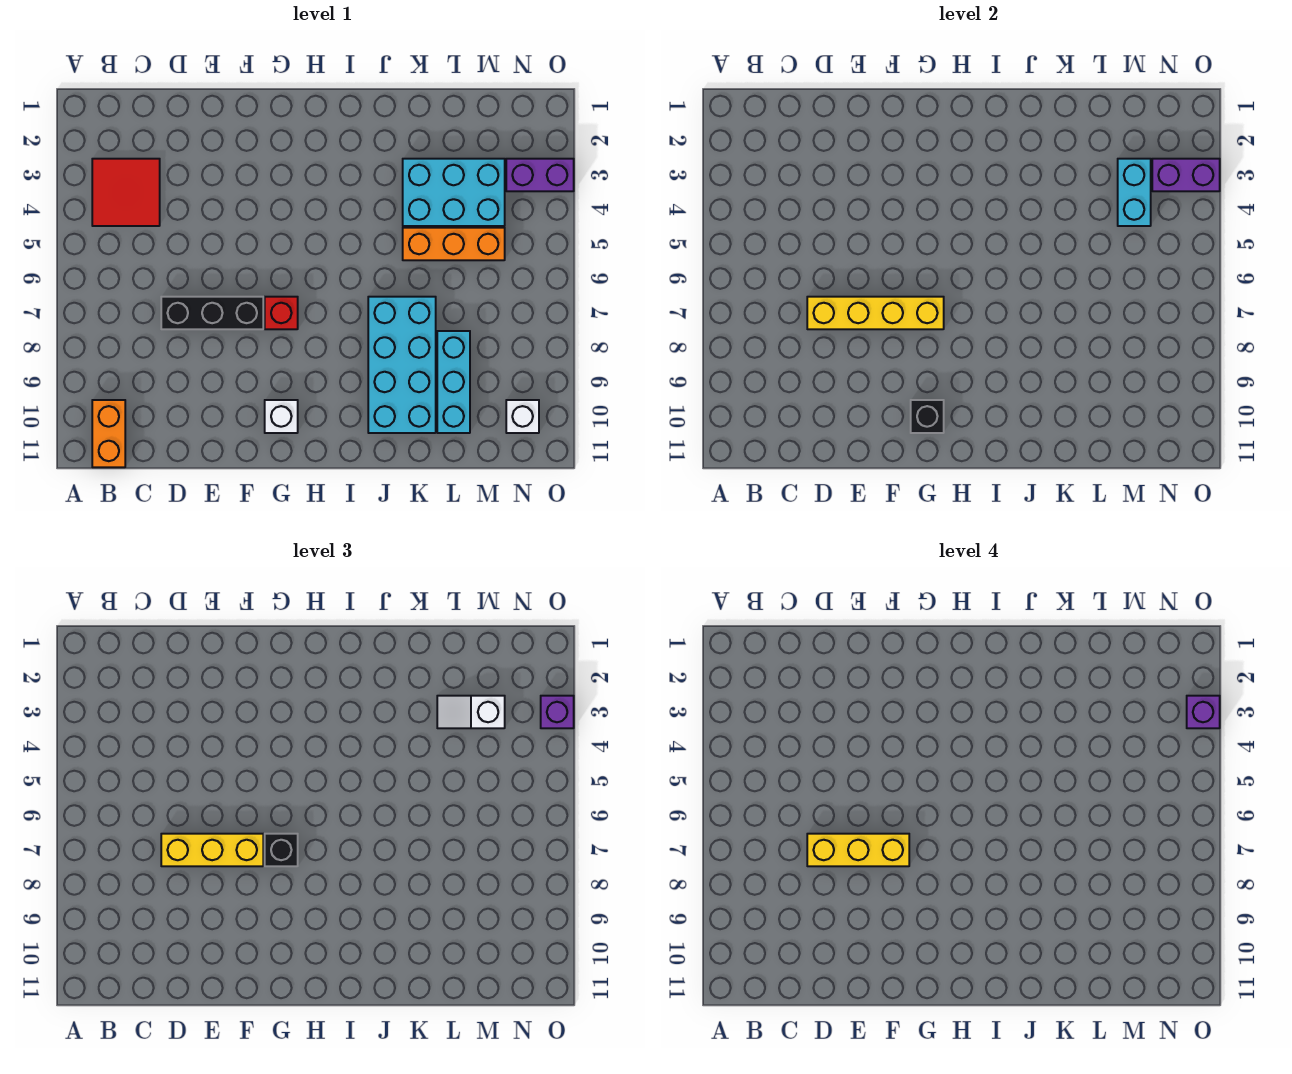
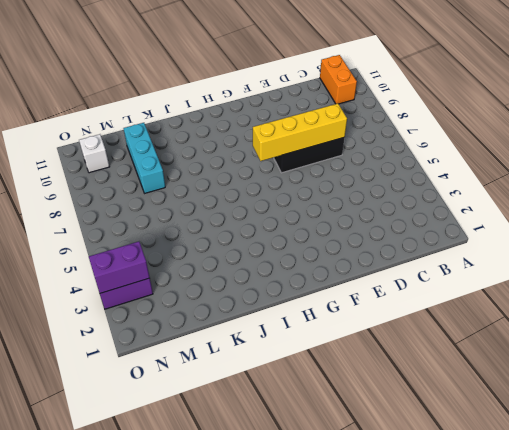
none -> red 2x2 tile [92,159,160,226]
none -> red 1x1 brick [265,297,298,329]
none -> white 1x1 brick [265,400,298,433]

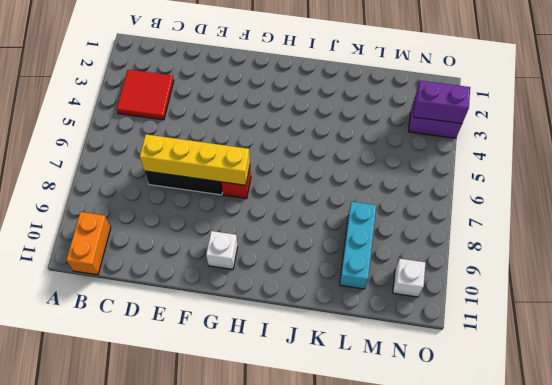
none -> cyan 2x4 brick [368,297,436,433]
none -> cyan 2x3 brick [403,159,505,226]
none -> orange 1x3 brick [403,228,505,260]

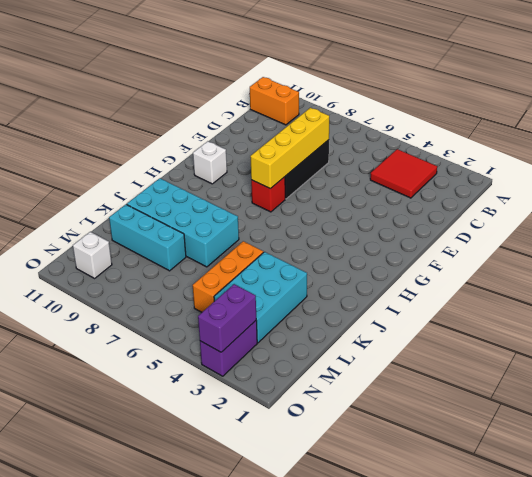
none -> black 1x1 brick [911,400,944,433]
none -> cyan 1x2 brick [1118,159,1151,226]
none -> yellow 1x3 brick [161,834,263,866]

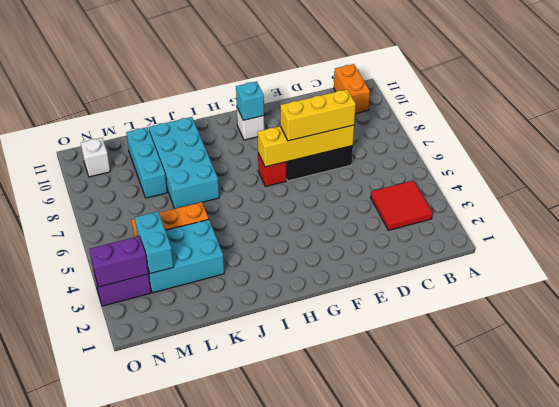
cyan 1x1 brick [236,81,264,120] -> black 1x1 brick [911,400,944,433]
none -> black 1x1 brick [265,834,298,866]
none -> white 1x2 slope [437,696,505,728]
none -> purple 1x1 brick [541,696,574,728]

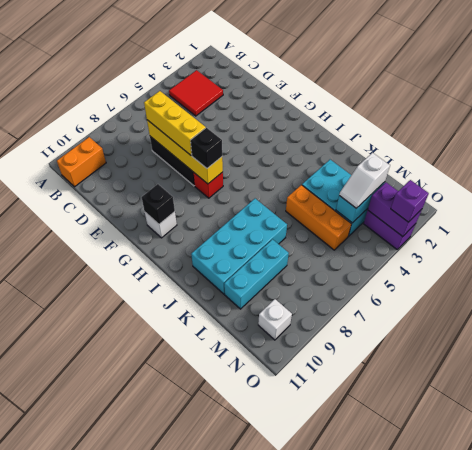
white 1x2 slope [339,153,390,208] -> white 1x2 slope turned to [437,696,505,728]
none -> yellow 1x3 brick [807,834,909,866]
none -> purple 1x1 brick [1187,696,1220,728]

